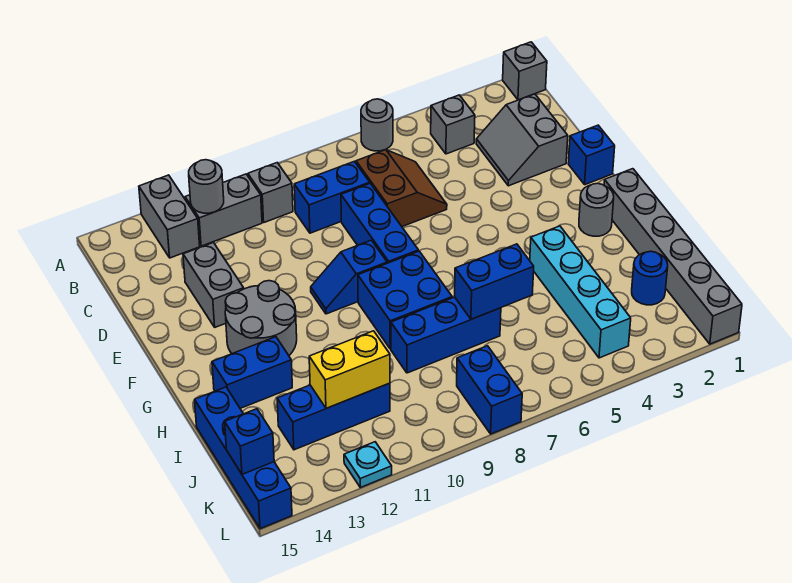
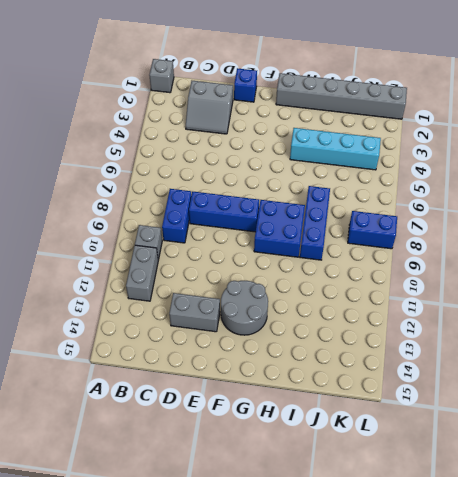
none -> grey 1x1 round brick [361,99,393,151]
none -> grey 1x2 brick [139,175,200,258]
none -> grey 1x1 brick [431,95,475,154]

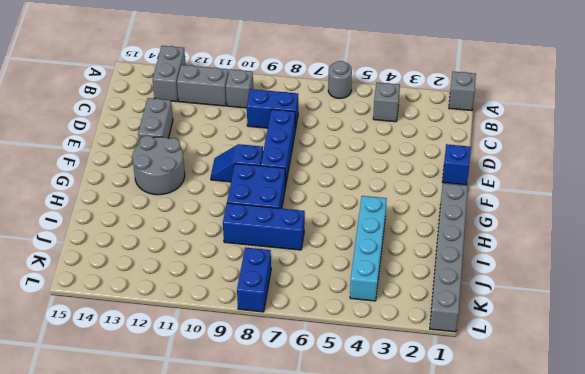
none -> grey 2x2 slope [476,94,568,186]
none -> brown 2x2 slope [356,150,447,226]
none -> grey 1x1 round brick [579,183,614,236]

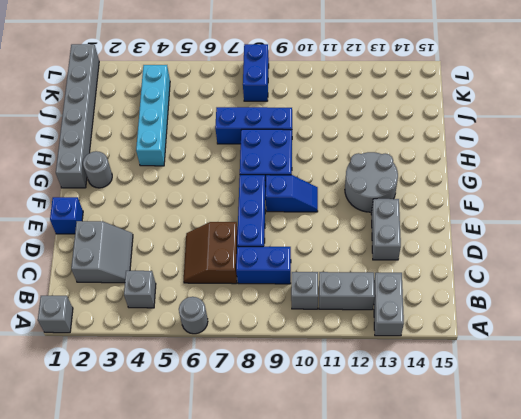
none -> blue 1x2 brick [212,337,292,408]
none -> blue 1x4 brick [195,387,292,529]
none -> blue 1x1 round brick [632,251,668,305]

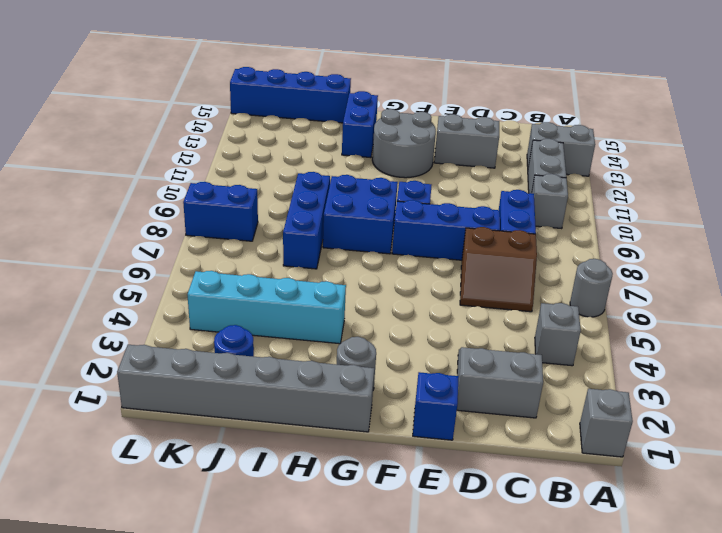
none -> blue 1x3 brick [277,383,390,450]
none -> cyan 1x1 plate [344,442,392,488]
none -> grey 1x1 round brick [189,160,224,213]

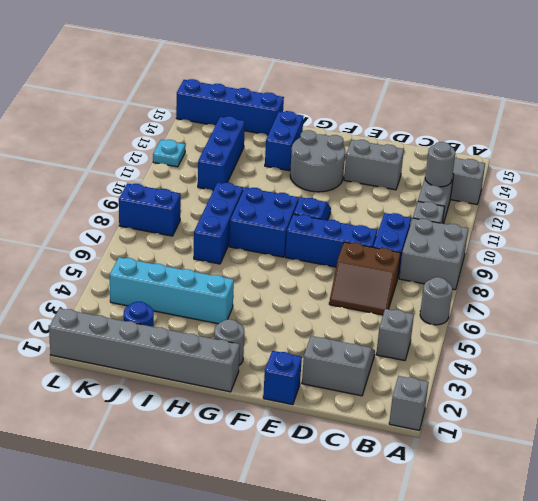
grey 2x2 brick [399,218,468,290] -> none
none -> blue 1x2 brick [455,244,534,319]
none -> yellow 1x2 brick [309,331,390,408]
none -> blue 1x1 brick [225,409,274,474]

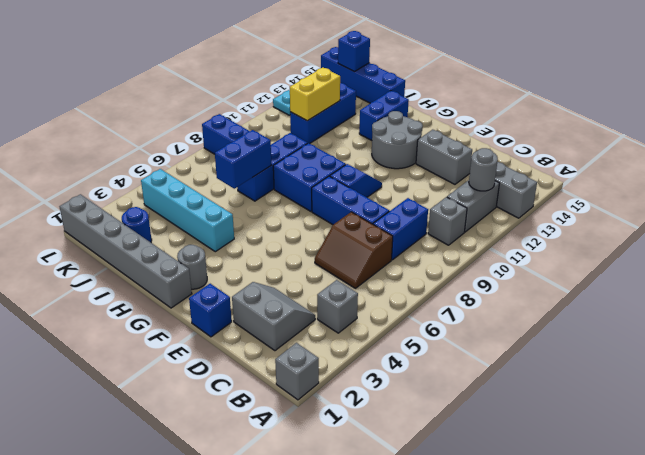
none -> grey 1x1 round brick [361,99,393,151]

